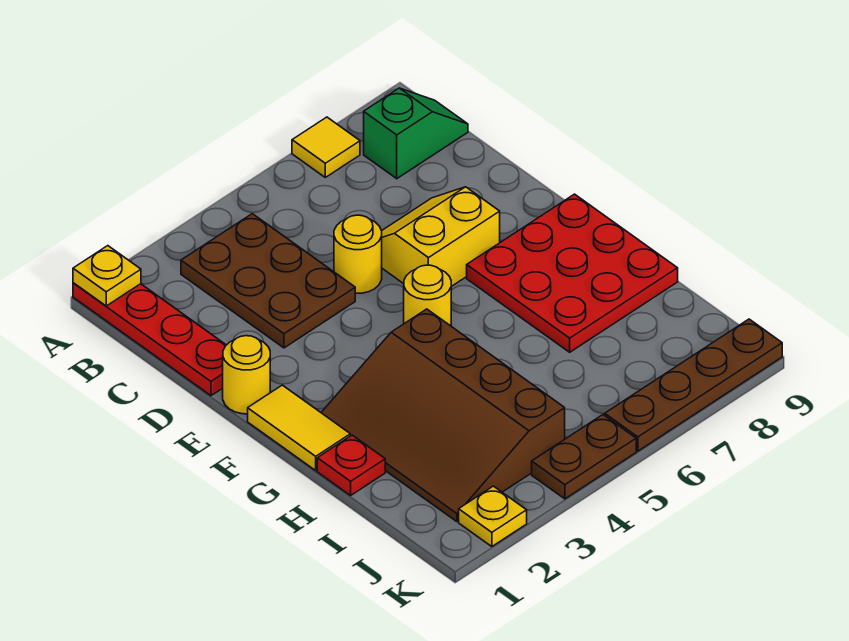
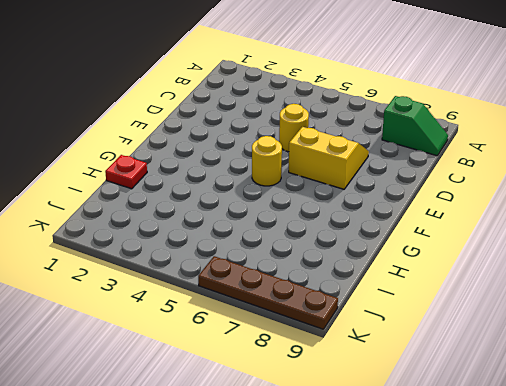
none -> red 1x4 plate [73,283,226,396]
none -> yellow 1x1 tile [292,117,360,177]
none -> brown 2x3 plate [181,214,355,348]

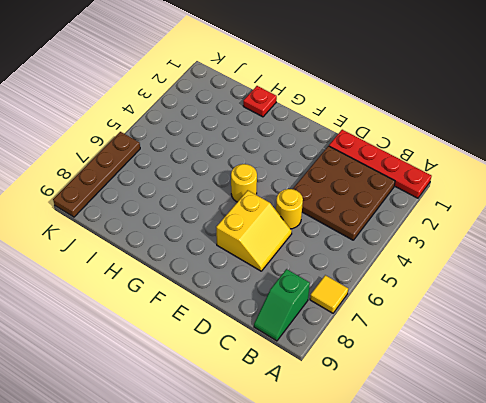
brown 3x3 plate [293,146,395,240] -> brown 2x3 plate [181,214,355,348]
none -> yellow 1x1 round brick [223,336,270,414]
none -> yellow 1x2 tile [248,385,350,470]
none -> red 3x3 plate [467,194,678,352]

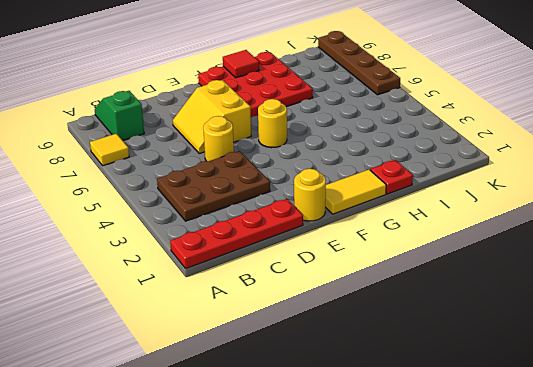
red 1x1 tile [223,50,259,78] -> none
none -> brown 3x4 slope [321,309,565,522]
none -> yellow 1x1 plate [459,486,527,547]
none -> brown 1x2 plate [532,415,636,499]

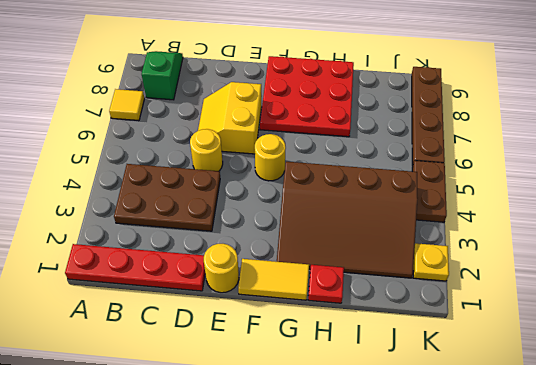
none -> yellow 1x1 plate [73,246,141,306]

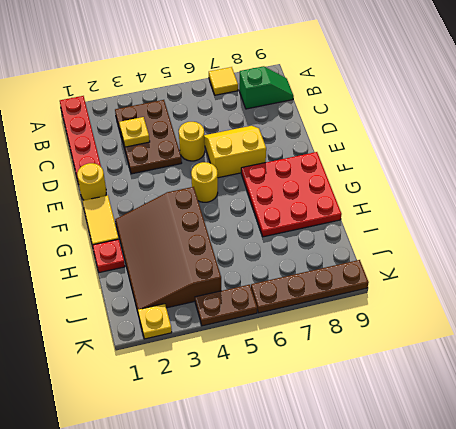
yellow 1x1 plate [119,117,150,147] -> yellow 1x1 plate moved to [73,246,141,306]

